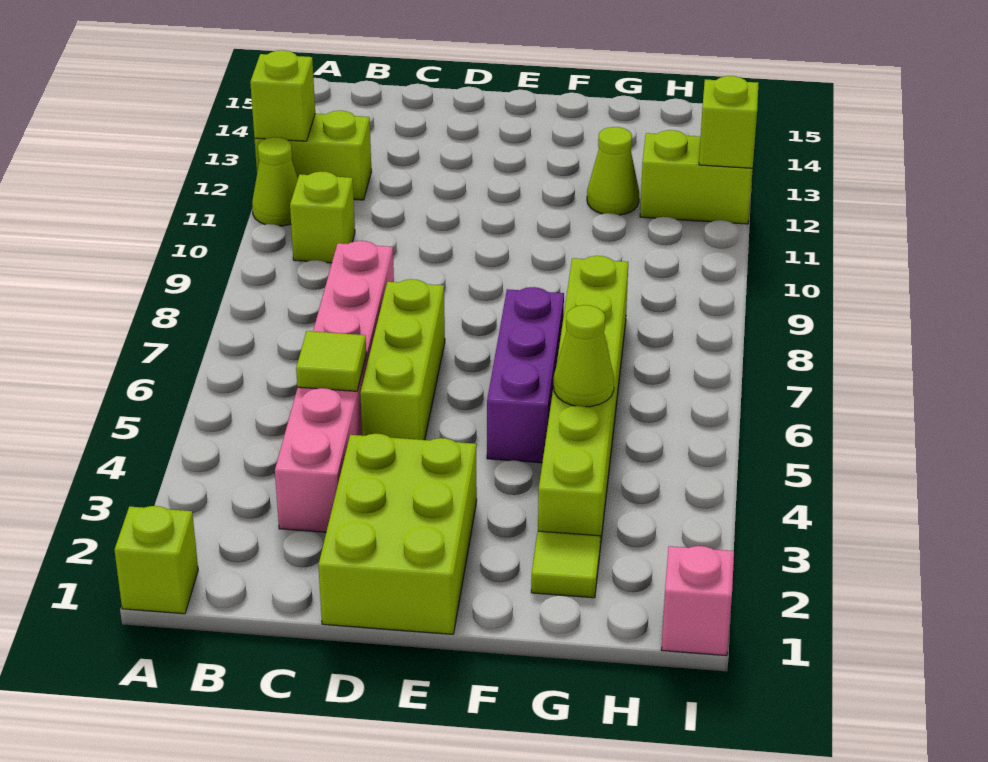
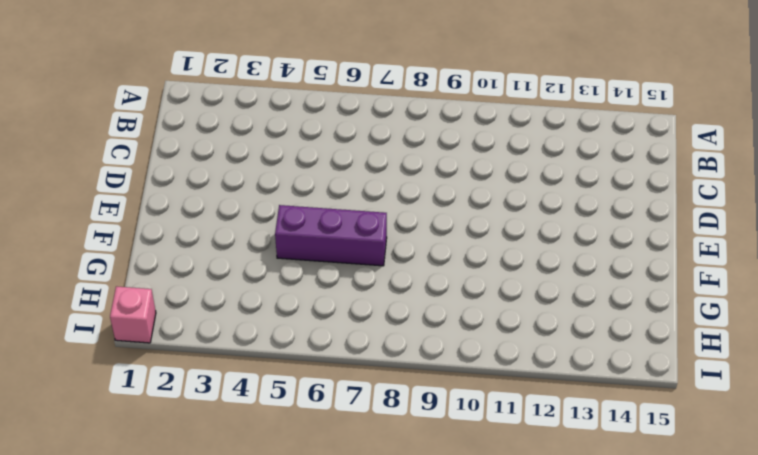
none -> lime 1x1 brick [115,506,198,614]
none -> lime 1x1 cone [252,137,298,226]
none -> lime 1x2 brick [255,111,371,200]

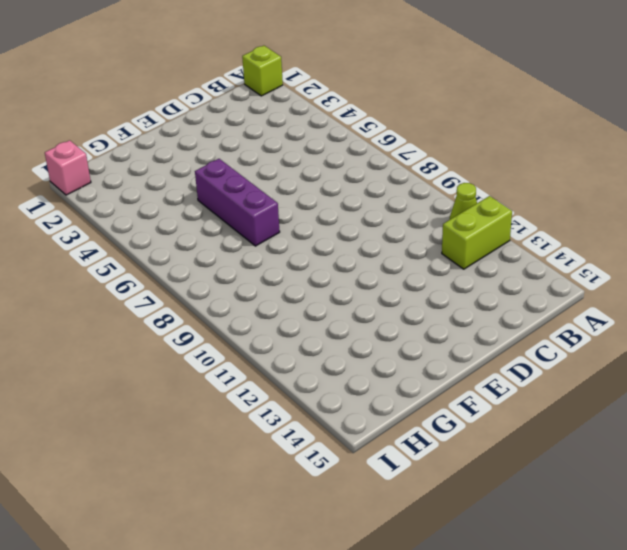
none -> lime 1x1 brick [290,172,355,263]
none -> pink 1x6 brick [275,241,394,532]
none -> lime 2x3 brick [318,434,477,634]

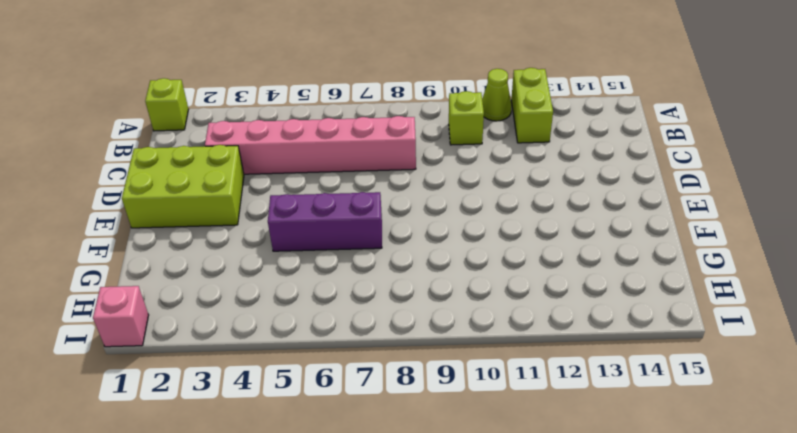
none -> lime 1x3 brick [360,279,445,440]
none -> lime 1x1 tile [531,531,600,598]
none -> lime 1x6 brick [538,256,628,547]

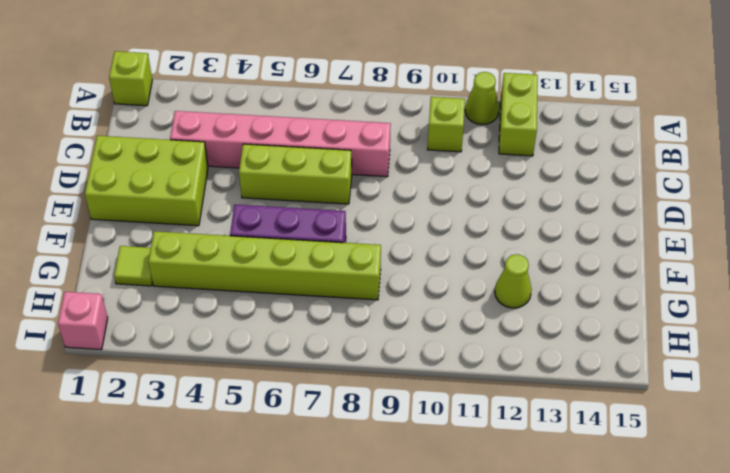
none -> lime 1x2 brick [640,130,753,224]
none -> lime 1x1 brick [250,50,315,141]
none -> lime 1x1 tile [296,331,366,391]

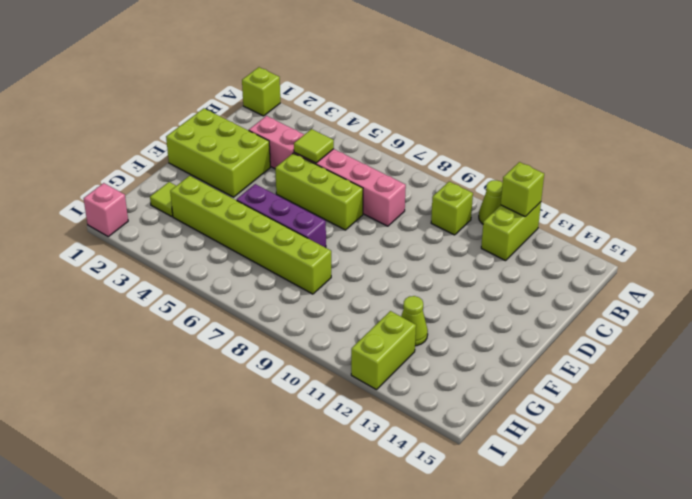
none -> lime 1x1 cone [553,305,614,407]
none -> lime 1x1 brick [699,76,758,168]

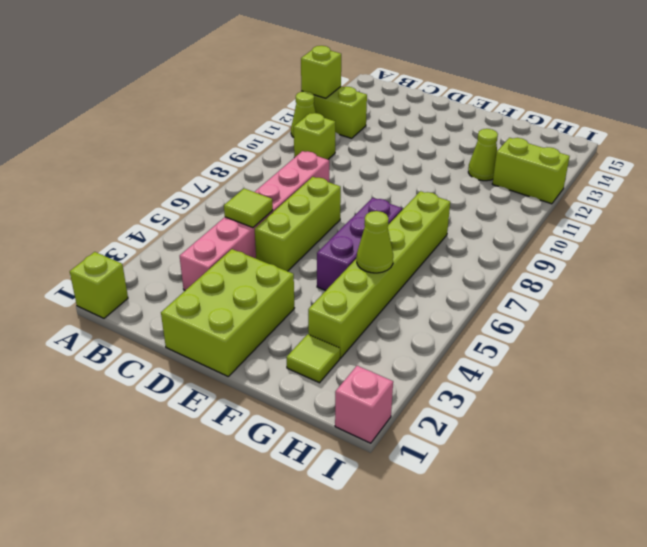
none -> lime 1x1 brick [699,76,758,168]

